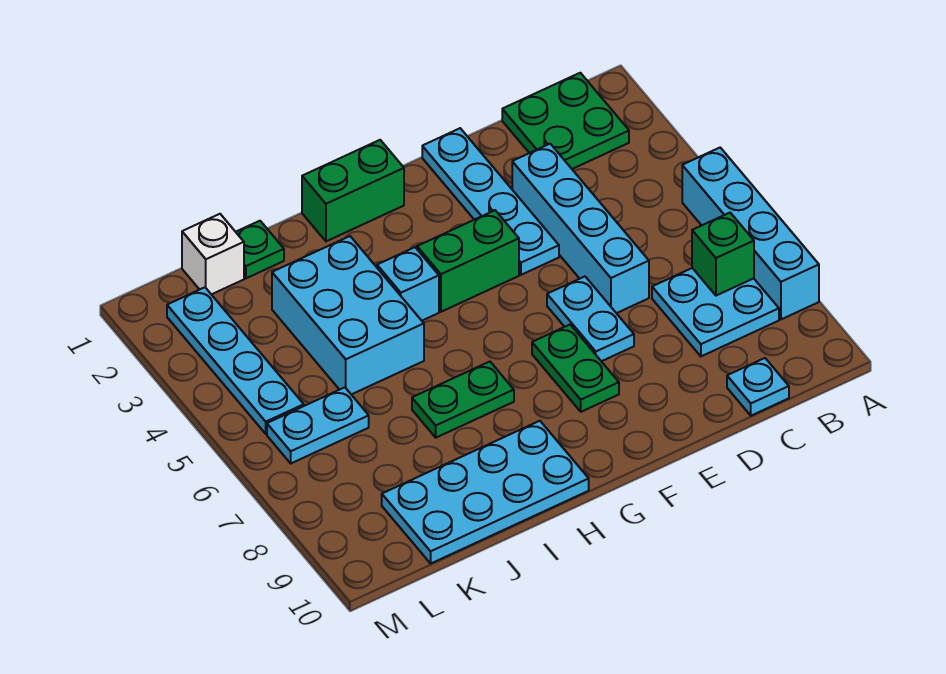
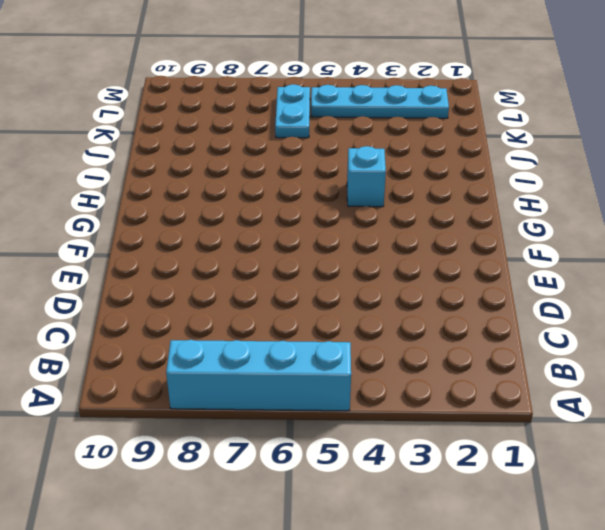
none -> green 2x2 plate [502,73,629,169]
none -> cyan 2x2 plate [652,268,779,356]
none -> cyan 1x1 plate [727,358,789,416]

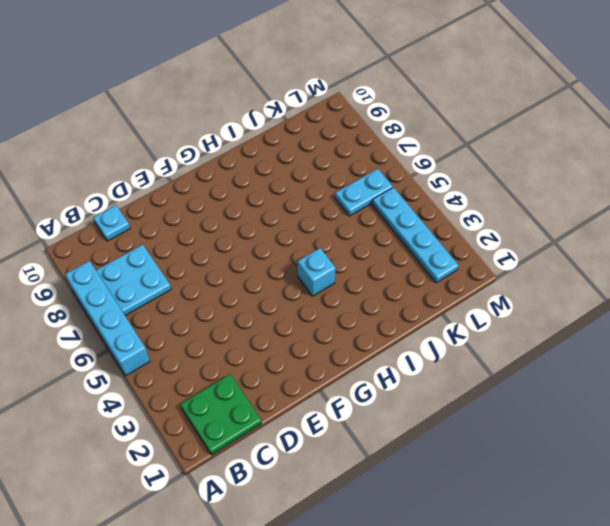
none -> cyan 1x4 brick [512,144,649,313]
none -> cyan 1x4 plate [422,128,559,275]
none -> cyan 1x2 plate [547,277,634,361]

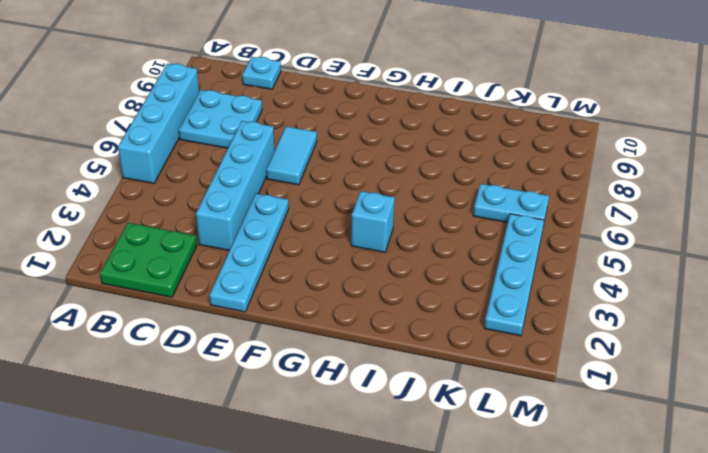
cyan 1x2 tile [266,127,317,185] -> cyan 1x2 plate [547,277,634,361]
none -> green 1x2 brick [417,210,519,312]
none -> green 1x2 plate [532,325,619,412]
none -> green 1x2 brick [302,140,404,241]

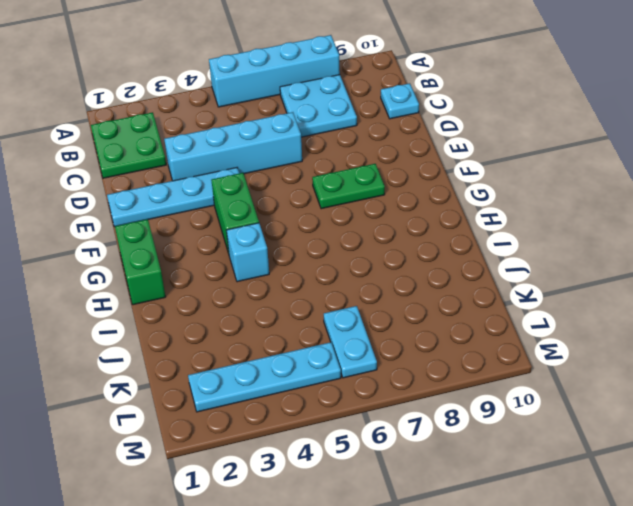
none -> cyan 1x2 plate [547,277,634,361]
none -> green 1x2 plate [412,362,514,438]
none -> cyan 2x4 plate [382,421,589,563]

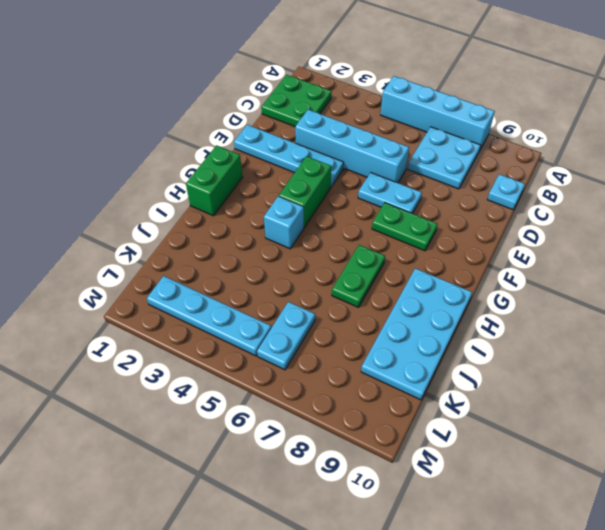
none -> cyan 2x3 brick [272,236,424,394]
none -> green 1x1 plate [236,221,284,278]
none -> white 1x1 brick [182,214,244,294]

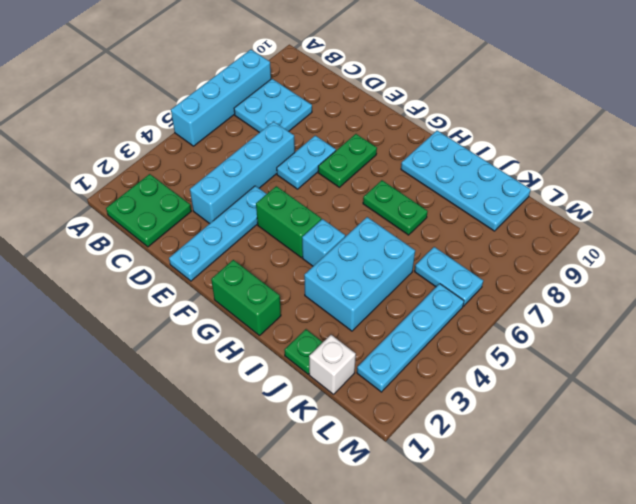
none -> cyan 1x1 plate [727,358,789,416]
none -> green 1x1 brick [692,213,754,296]

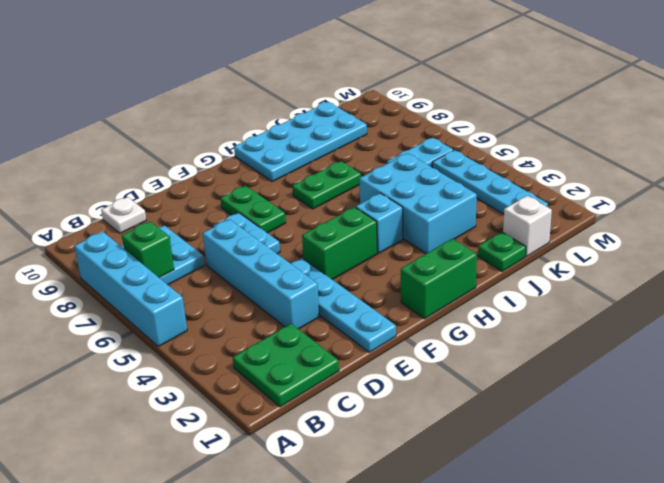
white 1x1 plate [101,197,146,233] -> cyan 1x1 plate [727,358,789,416]

